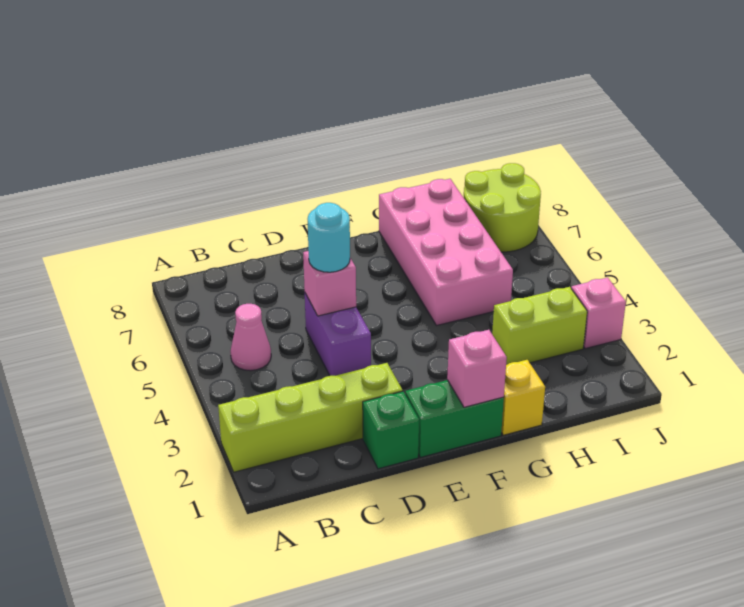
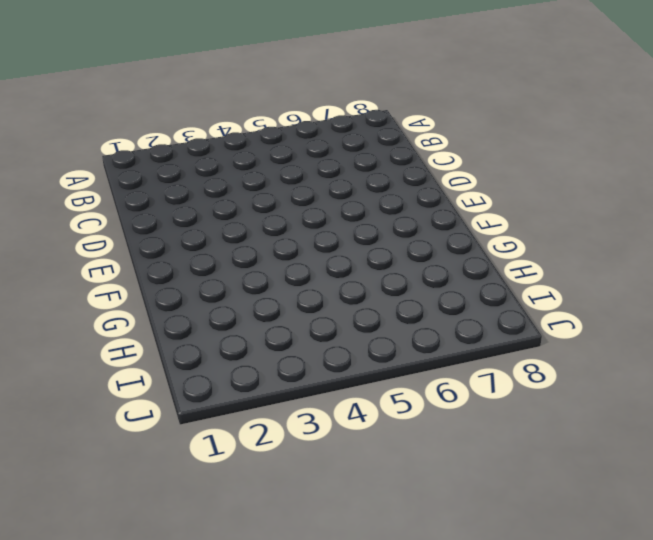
none -> lime 1x4 brick [218,363,403,472]
none -> pink 1x1 cone [230,304,271,371]
none -> green 1x1 brick [363,391,419,469]

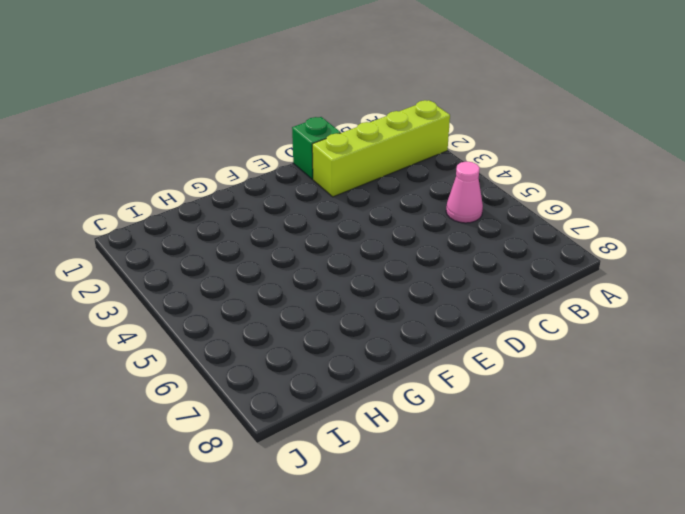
none -> purple 1x2 brick [305,293,371,376]
none -> green 1x2 brick [405,380,504,457]
none -> yellow 1x1 brick [501,360,545,435]

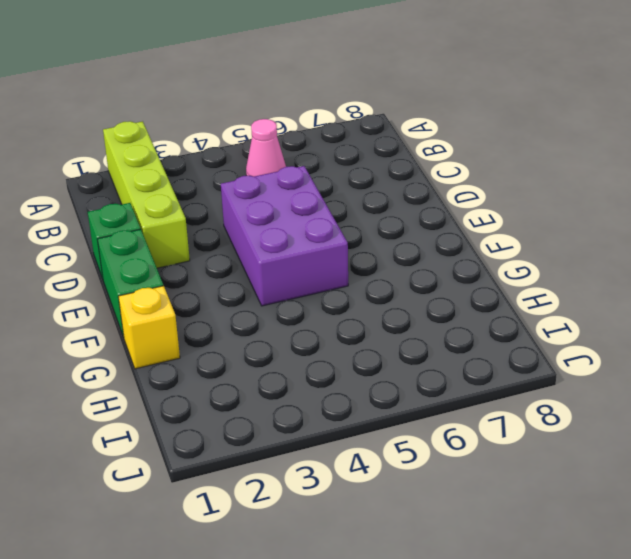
purple 2x3 brick [221,166,348,306] -> purple 1x2 brick [305,293,371,376]
none -> pink 2x4 brick [379,179,513,326]
none -> lime 1x2 brick [492,287,587,365]
none -> lime 2x2 round brick [464,163,541,252]

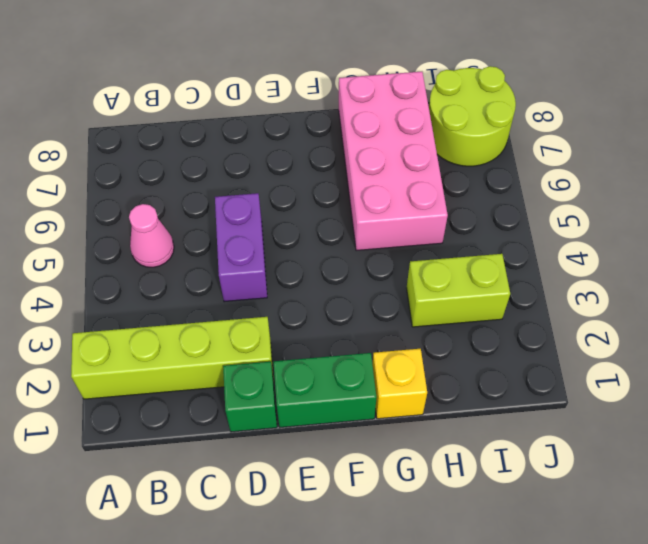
none -> pink 1x1 brick [571,277,626,349]
none -> pink 1x1 brick [303,251,356,316]
none -> pink 1x1 brick [447,330,507,407]

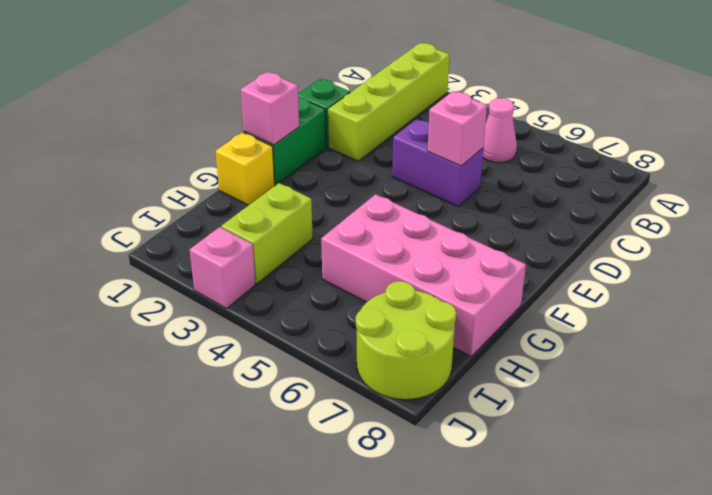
none -> cyan 1x1 round brick [308,203,350,272]

